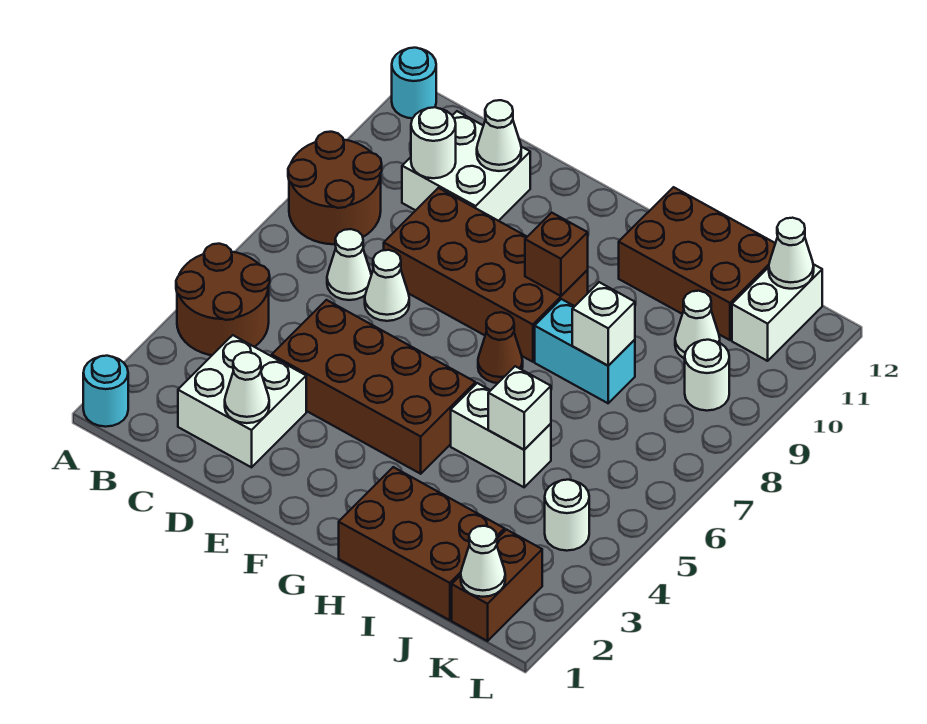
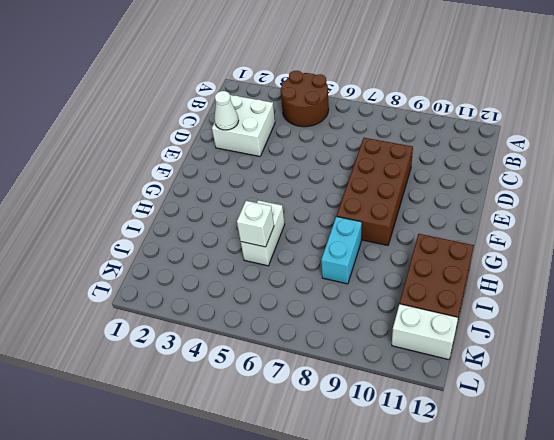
none -> cyan 1x1 round brick [83,356,128,427]
none -> brown 2x2 round brick [288,132,382,244]
none -> cyan 1x1 round brick [392,48,436,118]

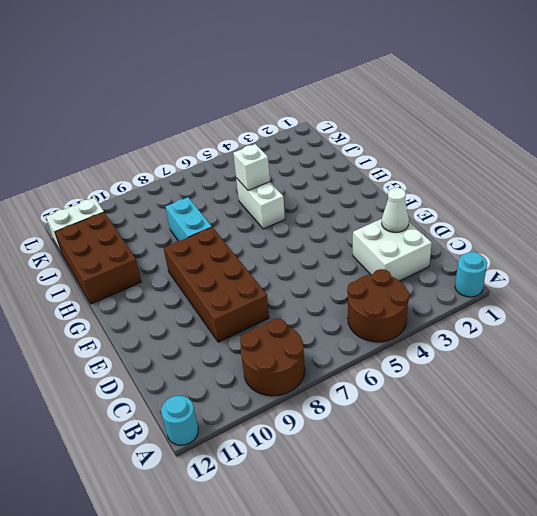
none -> white 1x1 cone [327,229,371,300]
none -> white 2x2 brick [402,111,530,221]
none -> brown 2x4 brick [272,300,475,474]

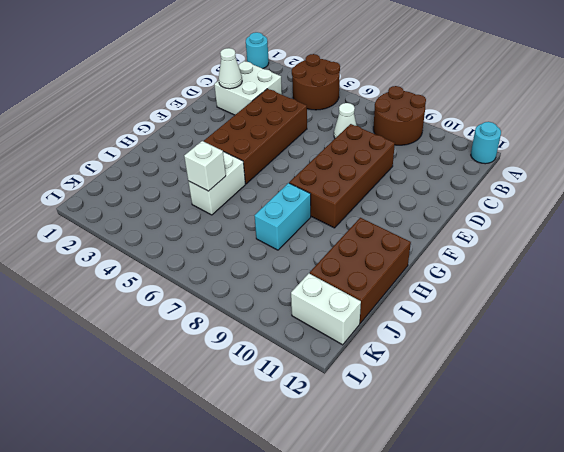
none -> white 2x2 brick [402,111,530,221]
none -> white 1x1 cone [365,250,409,321]
none -> brown 1x1 cone [478,312,523,383]

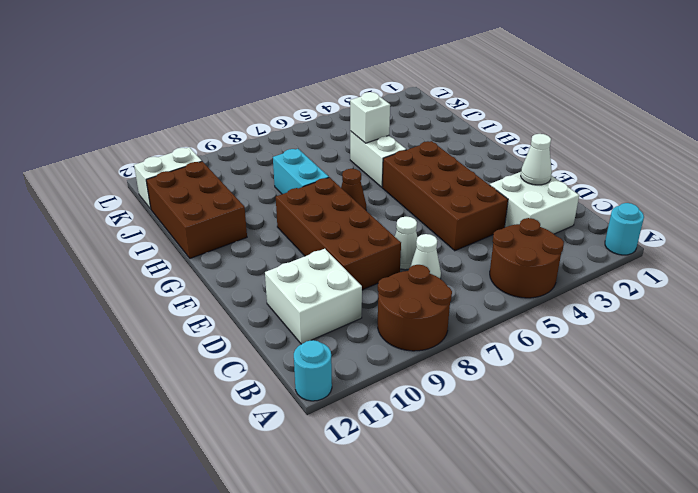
none -> brown 2x3 brick [339,467,505,620]
none -> white 1x1 cone [675,291,720,359]
none -> brown 1x2 brick [452,530,542,641]

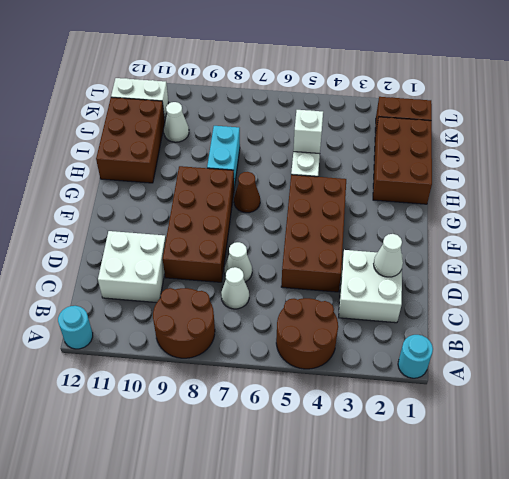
none -> white 1x1 round brick [545,480,589,551]
none -> white 1x1 round brick [685,340,729,411]
none -> white 1x1 round brick [411,107,456,178]

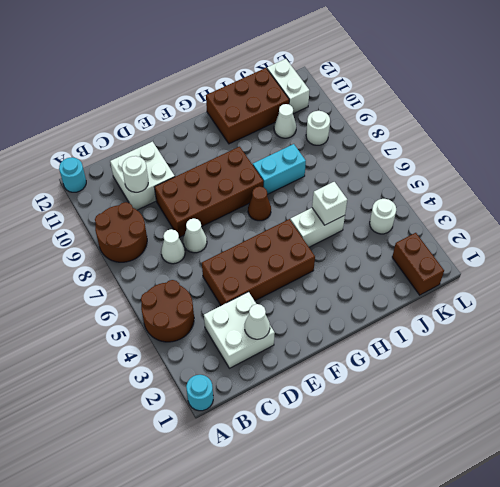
none -> brown 2x3 brick [339,467,505,620]
none -> white 1x1 cone [477,100,521,171]
none -> brown 1x1 brick [525,213,588,296]

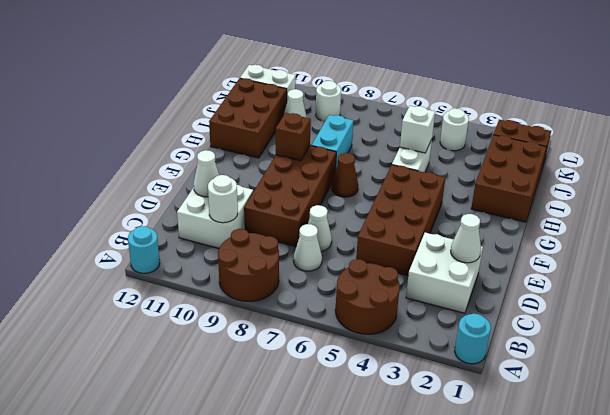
none -> white 1x1 brick [572,282,635,366]
none -> white 1x1 cone [461,526,505,597]
none -> white 1x1 cone [769,218,814,289]

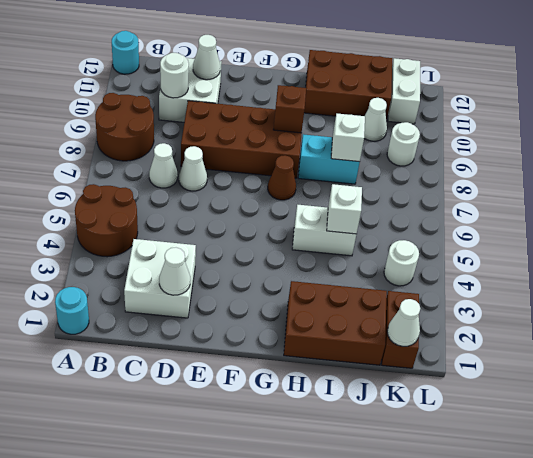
none -> brown 2x4 brick [272,300,475,474]
none -> white 1x1 cone [769,218,814,289]

